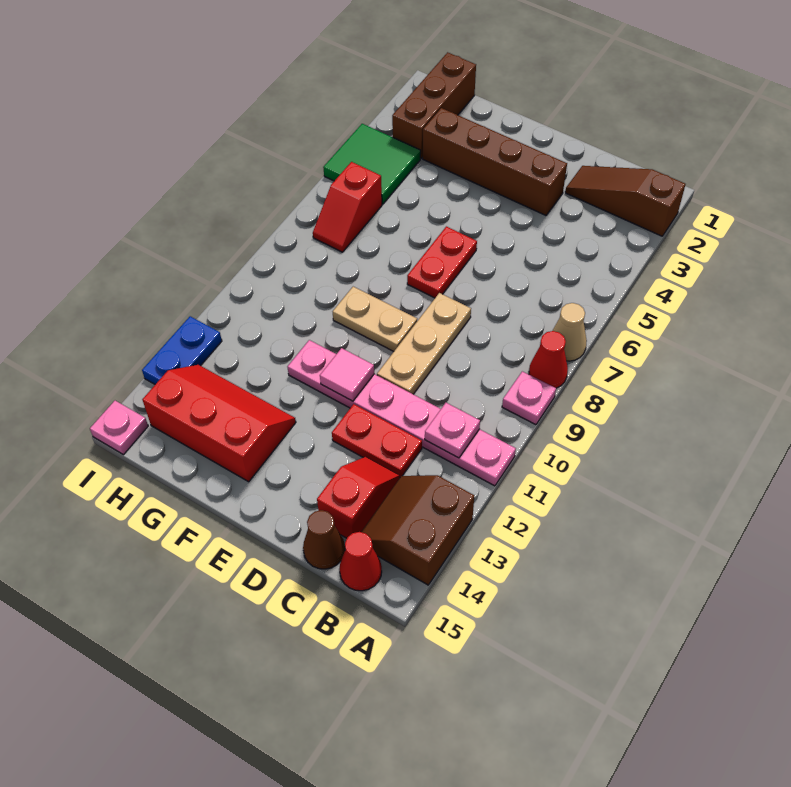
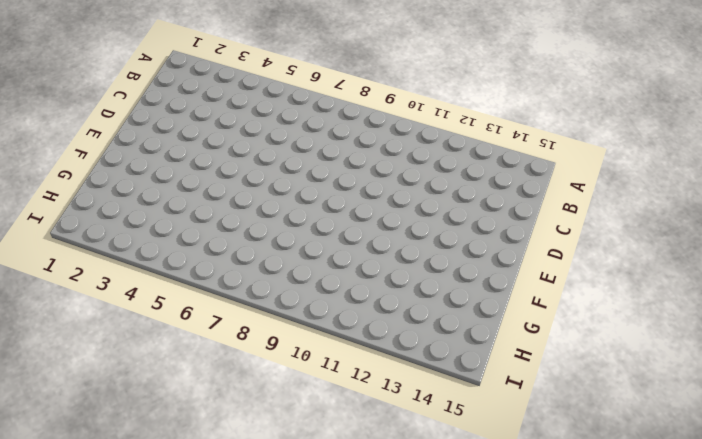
none -> brown 1x3 slope [565,166,685,236]
none -> tan 1x1 cone [553,303,587,361]
none -> red 1x1 cone [529,331,568,388]

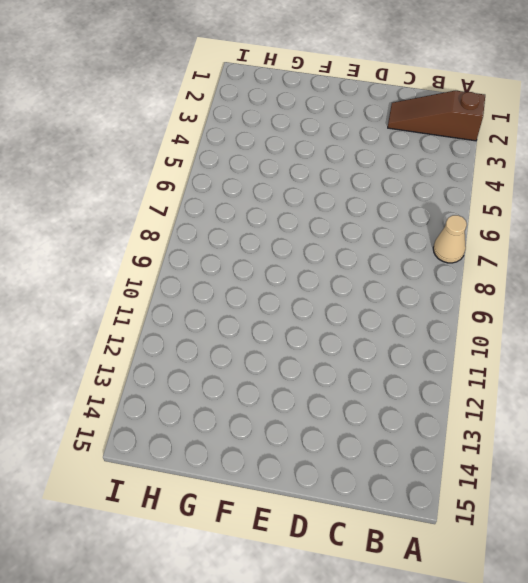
none -> red 1x1 cone [529,331,568,388]
none -> pink 1x1 plate [502,371,556,425]
none -> pink 1x6 plate [288,340,516,486]

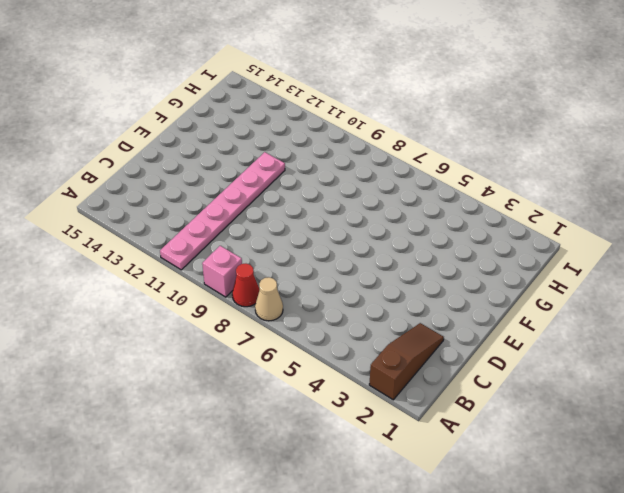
pink 1x1 brick [202,246,242,297] -> pink 1x1 plate [502,371,556,425]
none -> brown 2x2 slope [361,475,474,585]
none -> red 1x1 cone [340,532,382,591]
none -> red 1x2 plate [332,404,422,477]

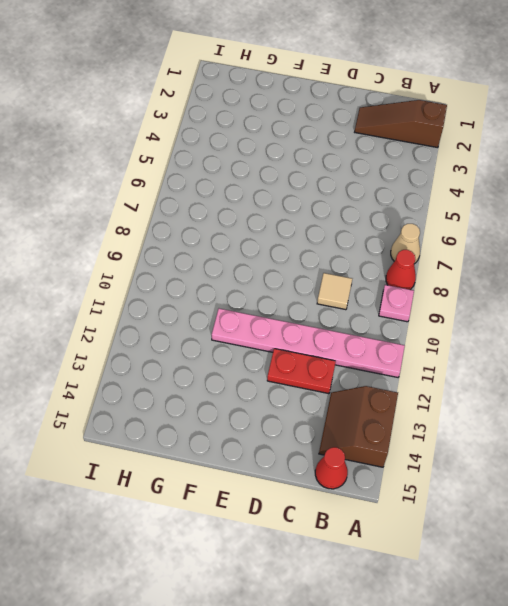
tan 1x1 tile [317,273,352,310] -> none
none -> red 1x2 slope [317,457,400,538]
none -> brown 1x1 cone [303,510,345,569]
none -> brown 1x4 brick [423,108,567,215]

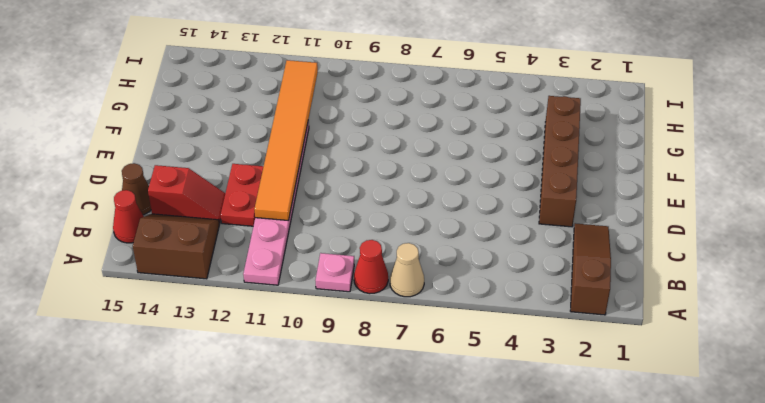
orange 1x6 tile [254,60,318,221] -> pink 1x1 tile [320,348,374,401]
none -> tan 1x3 plate [377,293,471,394]
none -> red 1x2 plate [407,226,477,298]
none -> tan 1x2 plate [333,287,417,351]

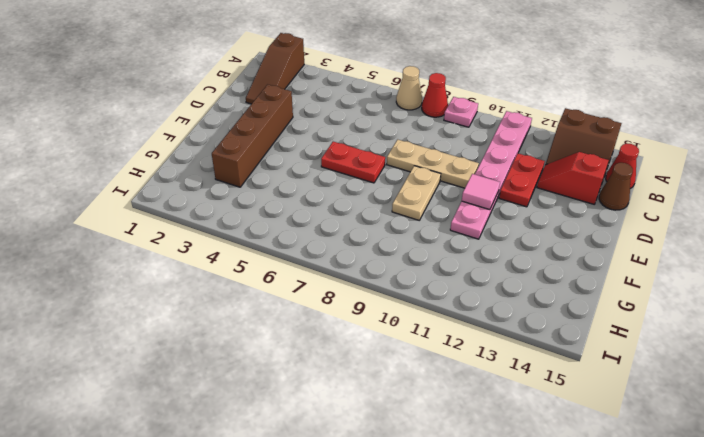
none -> red 2x3 slope [142,365,296,482]
none -> brown 1x3 brick [392,52,476,158]
none -> green 2x2 tile [323,124,421,204]

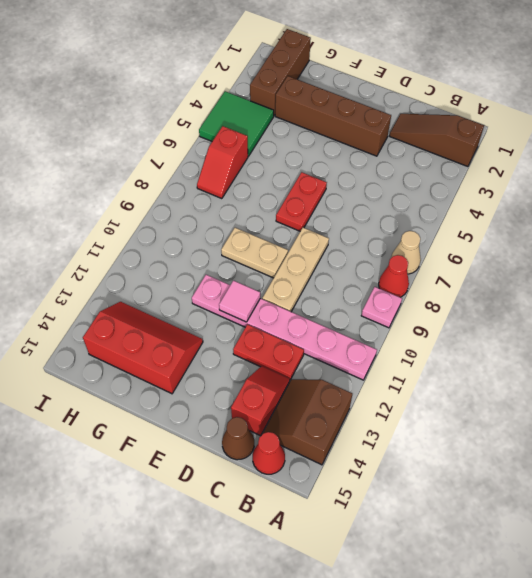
none -> blue 1x2 plate [142,316,222,384]
none -> pink 1x1 plate [90,401,148,455]
none -> pink 1x1 plate [425,403,480,458]

